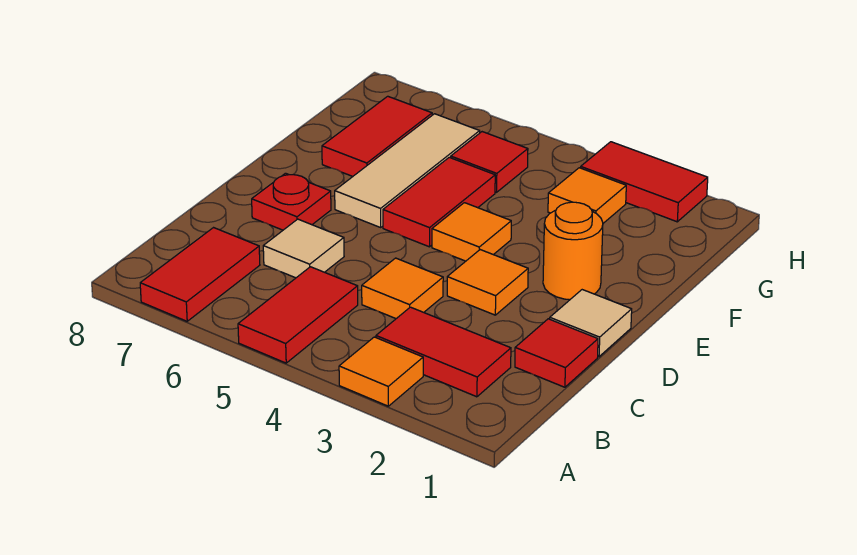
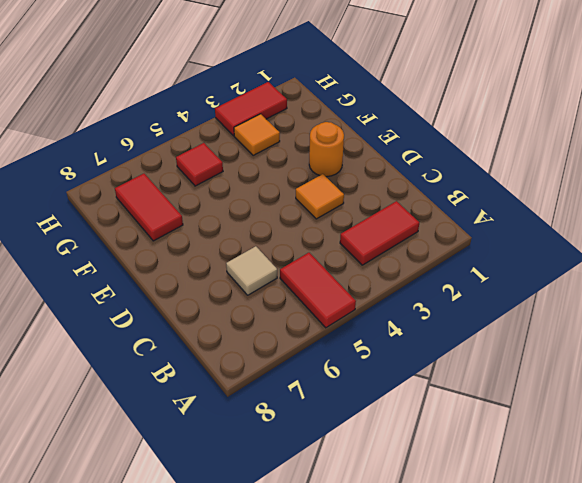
none -> orange 1x1 tile [339,337,423,406]
none -> red 1x2 tile [140,228,260,321]
none -> red 1x1 tile [515,319,598,387]

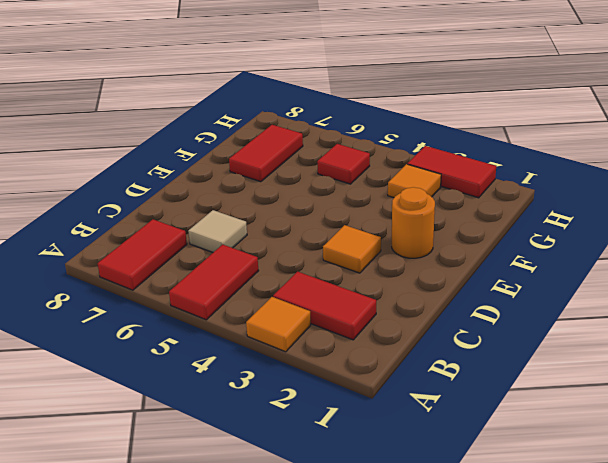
none -> red 1x1 tile [515,319,598,387]
none -> orange 1x1 tile [362,258,443,319]
none -> tan 1x1 tile [550,290,632,357]

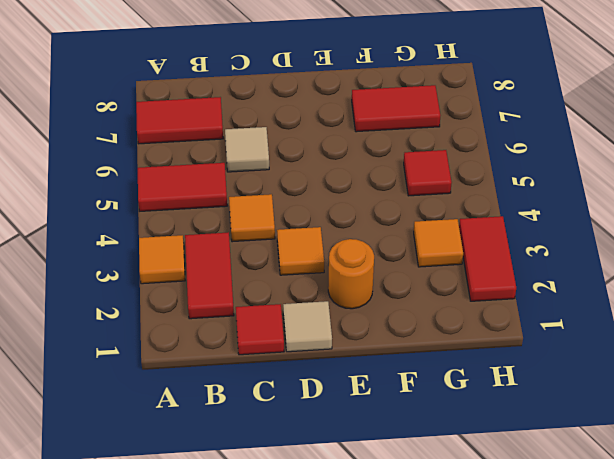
none -> red 1x1 plate [252,173,331,230]
none -> orange 1x1 tile [432,203,511,261]
none -> red 1x2 tile [383,157,495,247]

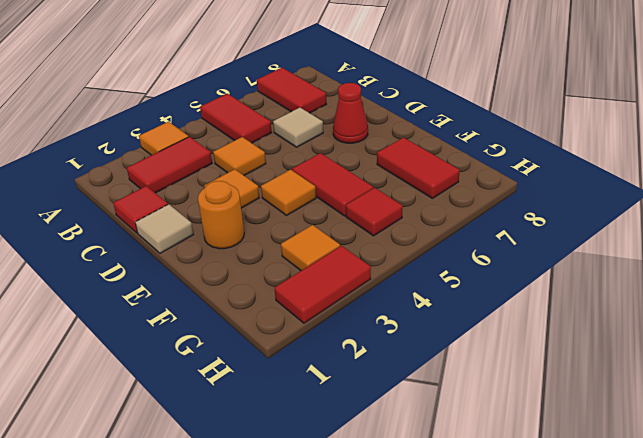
red 1x1 cone [333,83,368,143] -> red 1x1 plate [252,173,331,230]
none -> tan 1x3 tile [335,114,480,227]

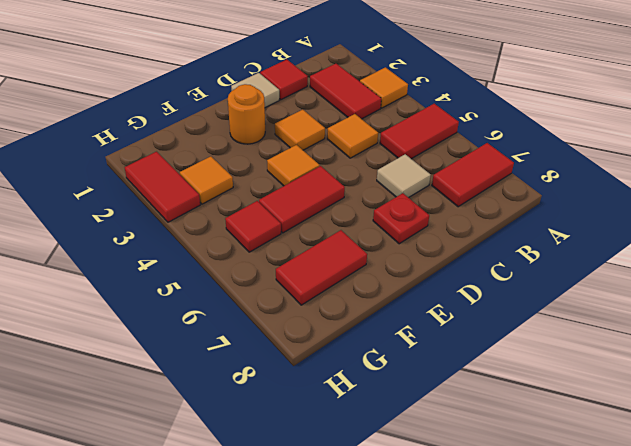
none -> tan 1x3 tile [335,114,480,227]

